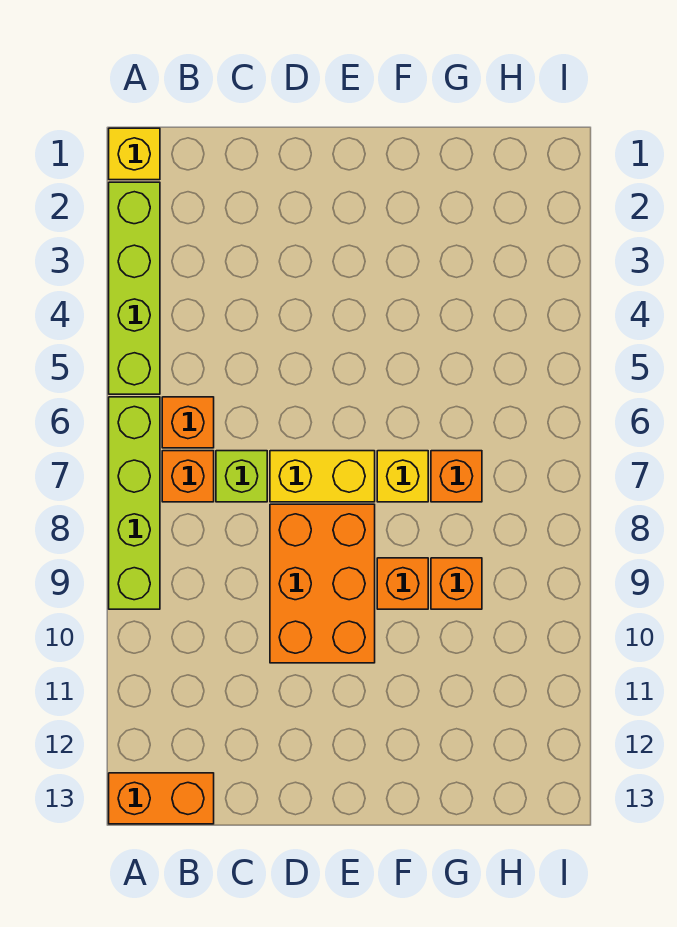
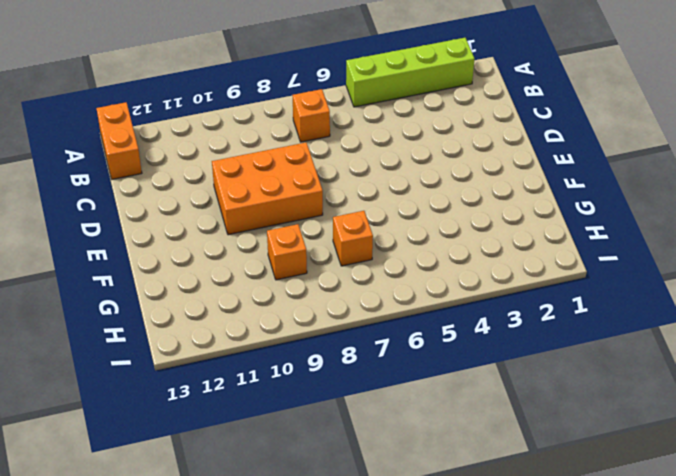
none -> yellow 1x1 brick [109,128,160,180]
none -> lime 1x4 brick [109,397,160,609]
none -> orange 1x1 brick [162,397,214,448]

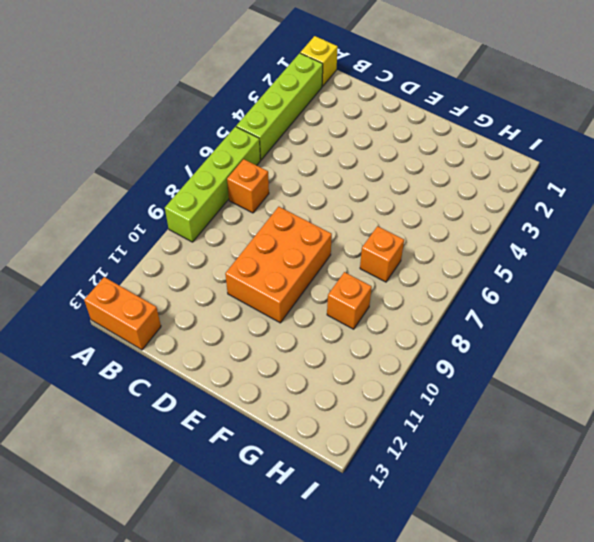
none -> orange 1x1 brick [162,397,214,448]
none -> lime 1x1 brick [216,451,267,502]
none -> yellow 1x2 brick [270,451,375,502]

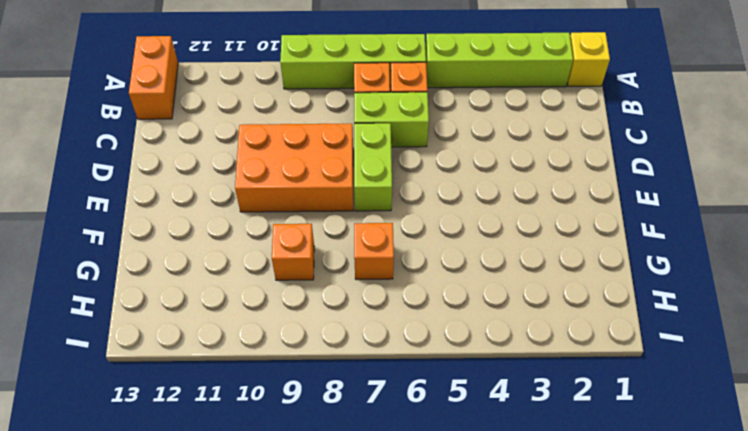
lime 1x2 brick [354,92,429,147] -> lime 1x1 brick [216,451,267,502]
lime 1x2 brick [354,123,392,211] -> yellow 1x2 brick [270,451,375,502]
none -> yellow 1x1 brick [377,451,428,502]
none -> orange 1x1 brick [377,558,428,609]

